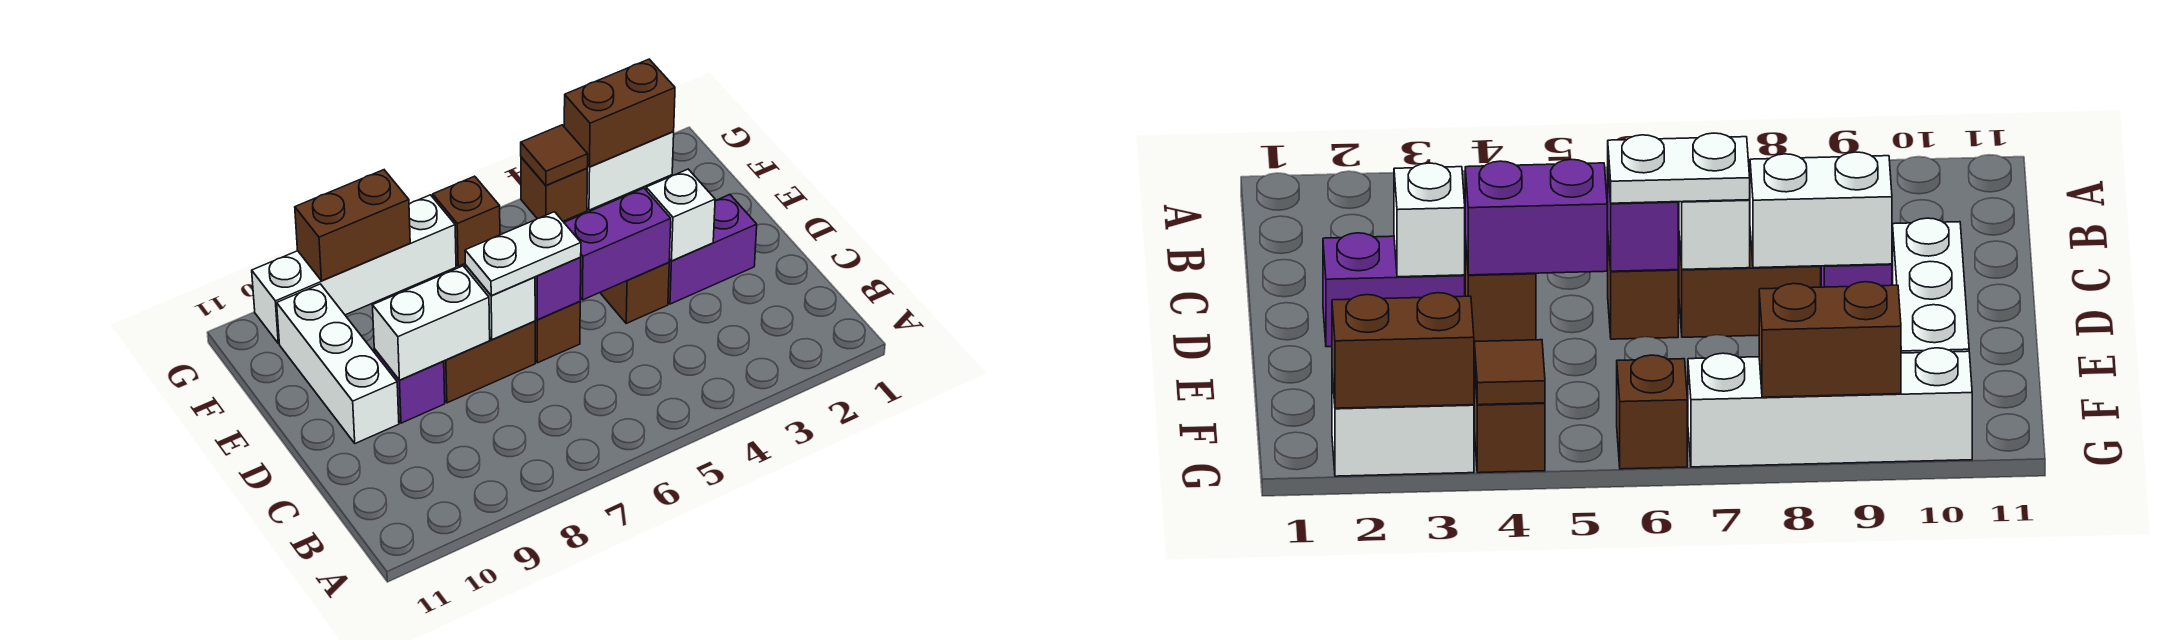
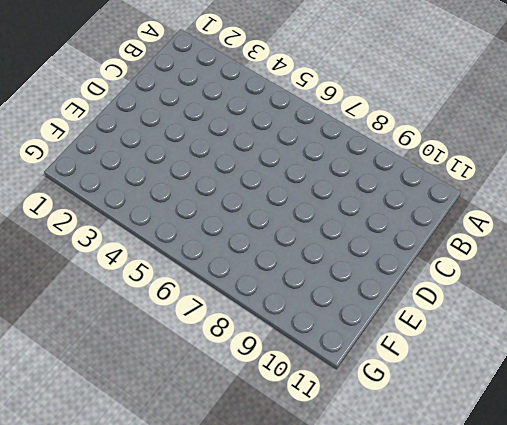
none -> purple 1x2 brick [668,194,757,304]
none -> brown 1x1 brick [600,262,669,323]
none -> brown 1x1 brick [535,301,580,363]

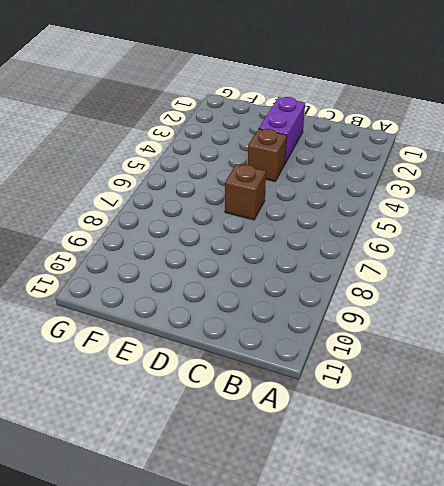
none -> brown 1x2 brick [443,321,535,403]
none -> purple 1x1 brick [374,349,445,423]
none -> white 1x3 brick [277,284,399,444]

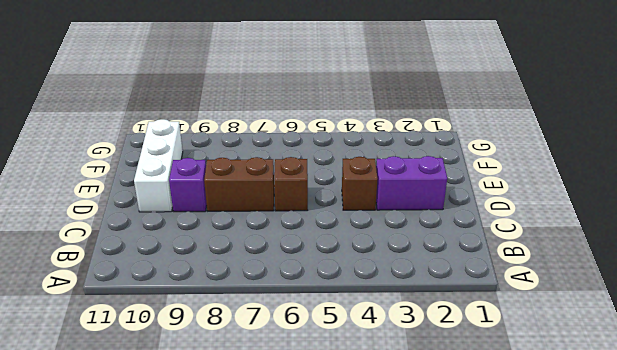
none -> white 1x2 brick [587,132,674,210]
none -> brown 1x1 brick [521,157,587,221]
none -> brown 1x1 brick [433,176,500,266]

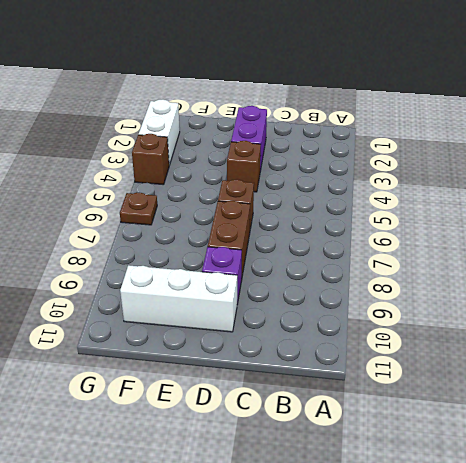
brown 1x1 plate [120,193,157,225] -> brown 1x1 brick [433,176,500,266]
none -> white 1x4 brick [252,195,456,343]
none -> white 1x1 brick [646,169,715,261]
none -> purple 1x2 brick [564,188,671,300]

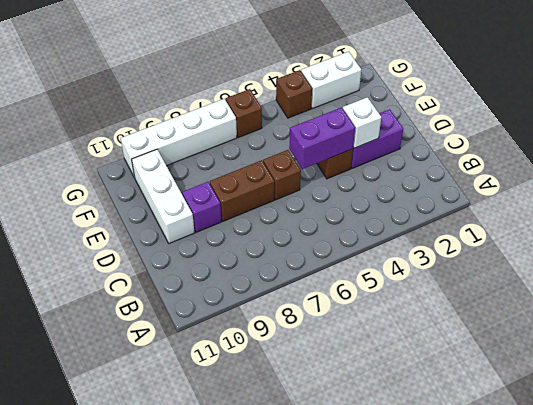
none -> purple 1x1 brick [535,257,581,320]
none -> white 1x1 brick [465,265,535,340]
none -> white 1x2 brick [372,266,490,380]

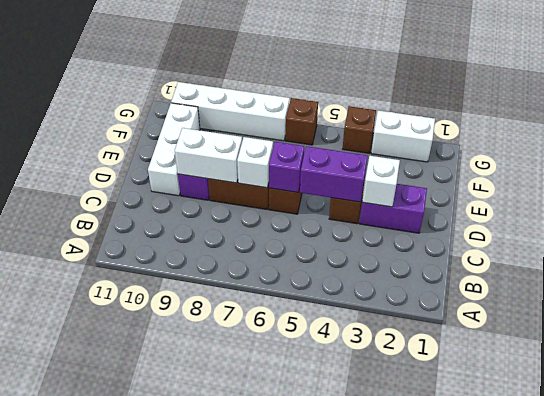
none -> brown 1x2 brick [564,59,675,167]
none -> brown 1x1 tile [521,125,588,185]
none -> brown 1x2 brick [295,170,410,281]

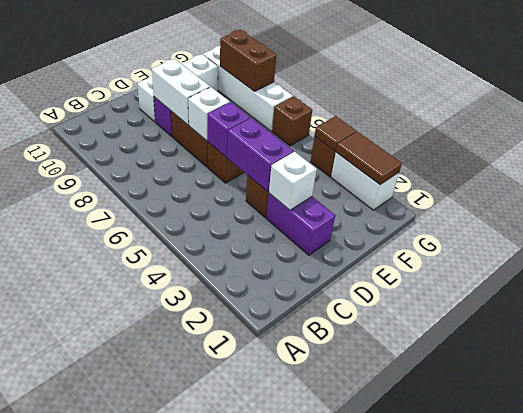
brown 1x2 tile [336,132,402,185] -> brown 1x2 brick [564,59,675,167]
none -> white 1x2 plate [465,212,581,296]

